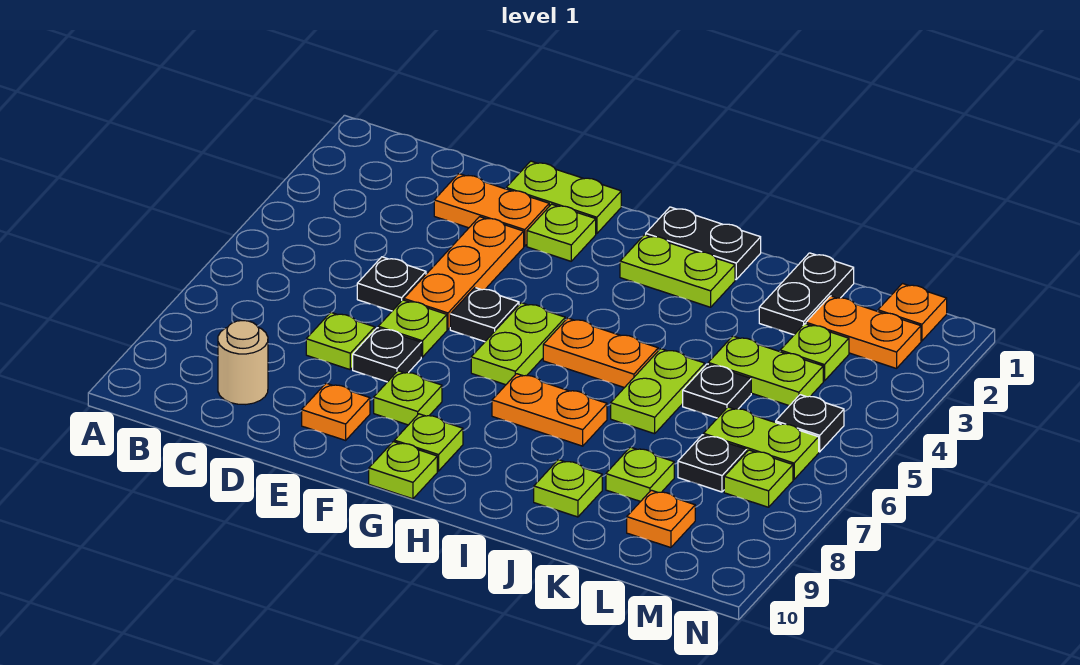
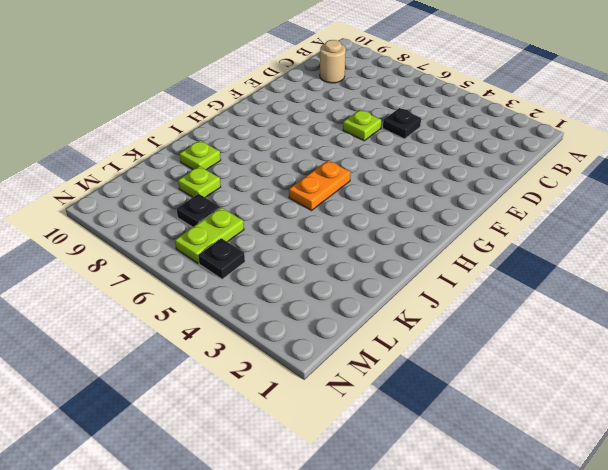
none -> orange 1x2 plate [434,174,549,246]
none -> lime 1x1 plate [306,312,375,369]
none -> lime 1x2 plate [506,161,621,234]
none -> orange 1x3 plate [404,217,524,329]

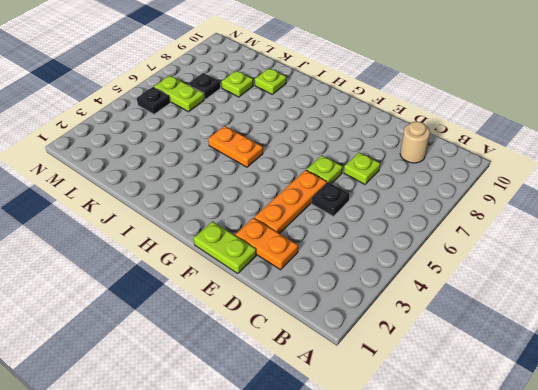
none -> black 1x1 plate [353,328,421,382]
none -> orange 1x1 plate [302,383,370,440]
none -> lime 1x1 plate [527,204,596,261]
none -> black 1x1 plate [450,288,519,342]

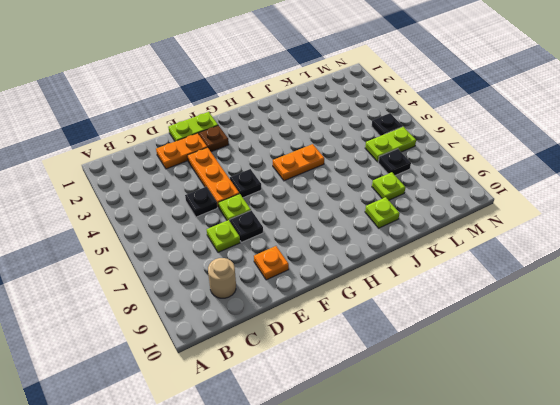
brown 1x1 plate [199,125,229,152] -> lime 1x1 plate [527,204,596,261]
none -> lime 1x1 plate [374,371,442,425]
none -> lime 1x2 plate [471,303,565,385]
none -> lime 1x1 plate [394,414,463,471]
none -> lime 1x1 plate [369,442,437,499]

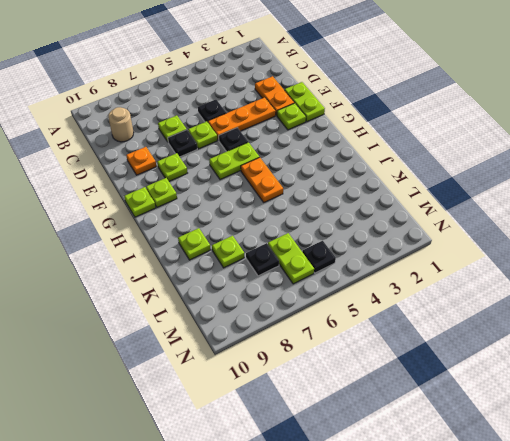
none -> black 1x2 plate [646,207,761,279]
none -> lime 1x2 plate [620,235,735,307]
none -> orange 1x2 plate [492,374,607,446]
none -> lime 1x2 plate [611,349,705,434]

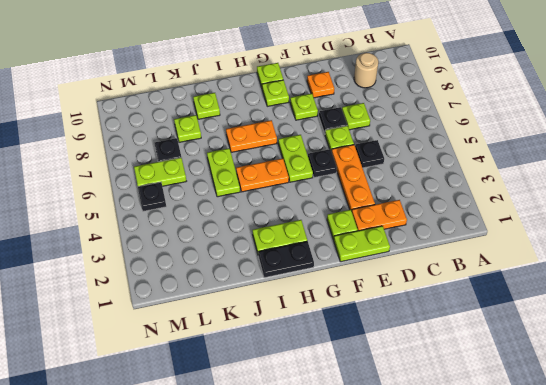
none -> black 1x2 plate [759,253,854,335]
none -> lime 1x2 plate [708,336,823,406]
none -> black 1x1 plate [683,364,751,418]
none -> orange 1x2 plate [806,296,921,369]

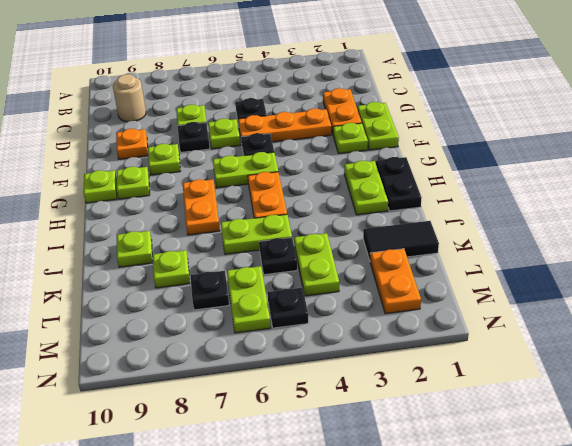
black 1x2 tile [363,221,439,260] -> black 1x2 plate [759,253,854,335]
none -> lime 1x1 plate [780,324,849,381]
none -> orange 1x1 plate [627,490,695,548]
none -> orange 1x1 plate [878,284,947,341]
none -> lime 1x1 plate [724,450,793,507]

